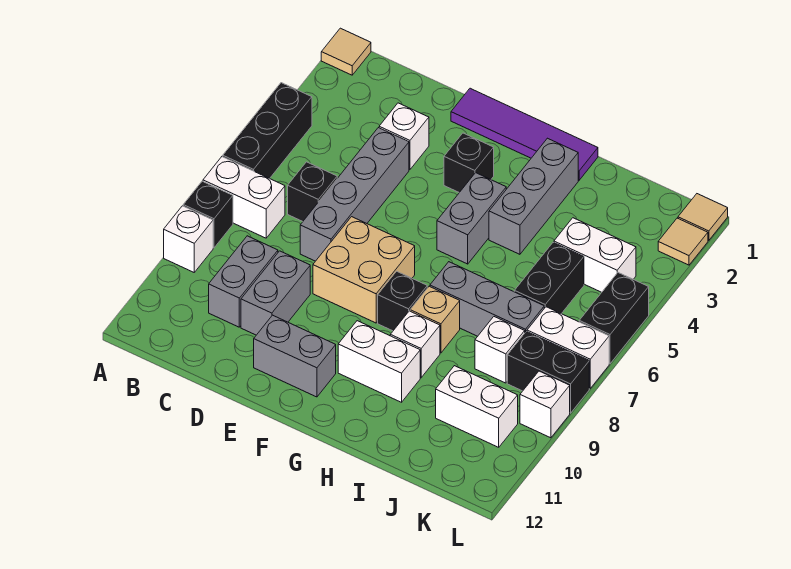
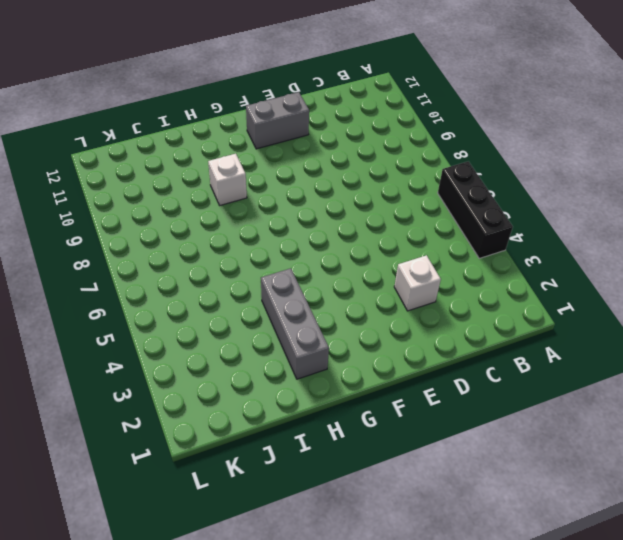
none -> tan 1x1 tile [321,28,371,75]
none -> white 1x2 brick [203,157,285,238]
none -> black 1x1 brick [183,181,233,248]
none -> white 1x1 brick [164,206,213,272]

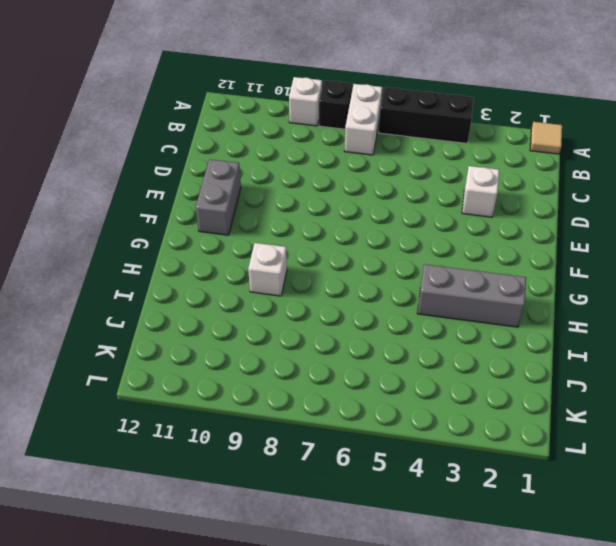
none -> black 1x1 brick [288,162,337,221]
none -> grey 1x2 brick [209,236,278,327]
none -> grey 1x4 brick [300,128,409,261]
none -> grey 1x2 brick [241,251,310,335]

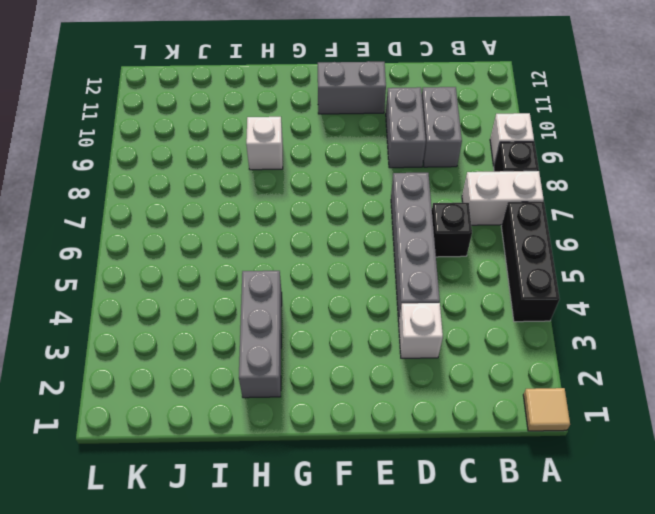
none -> purple 1x4 tile [451,88,598,180]
none -> tan 2x2 brick [313,217,415,323]
none -> black 1x1 brick [444,133,494,193]
none -> grey 1x2 brick [437,173,506,264]

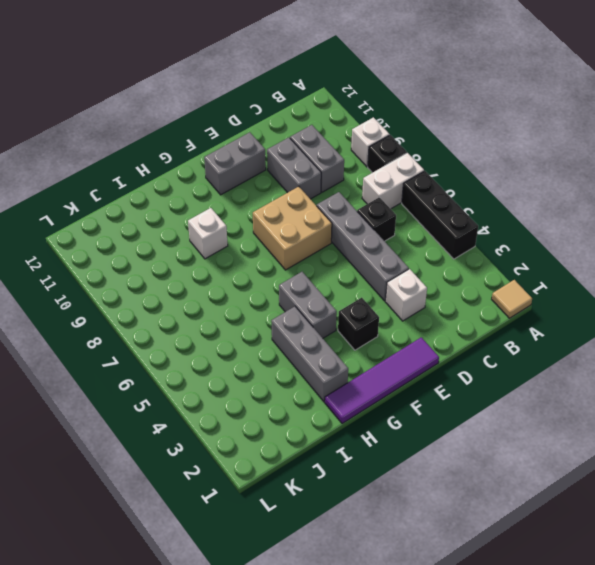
none -> black 1x1 brick [378,271,427,331]
none -> white 1x2 brick [338,321,420,402]
none -> grey 1x3 brick [430,262,544,336]
none -> tan 1x1 brick [410,286,460,353]

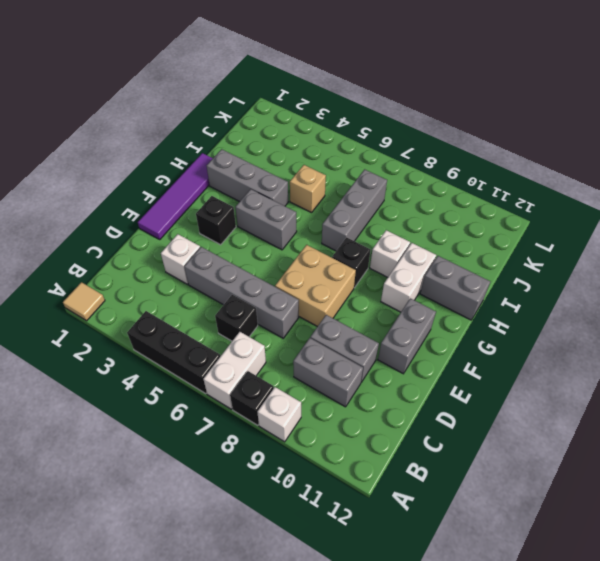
grey 1x2 brick [420,256,490,320] -> none
tan 1x1 brick [290,165,326,213] -> tan 1x1 brick moved to [410,286,460,353]
none -> white 1x2 brick [554,218,636,292]
none -> black 1x2 brick [514,242,584,314]
none -> white 1x1 brick [475,317,525,383]
none -> white 1x2 brick [436,366,518,447]

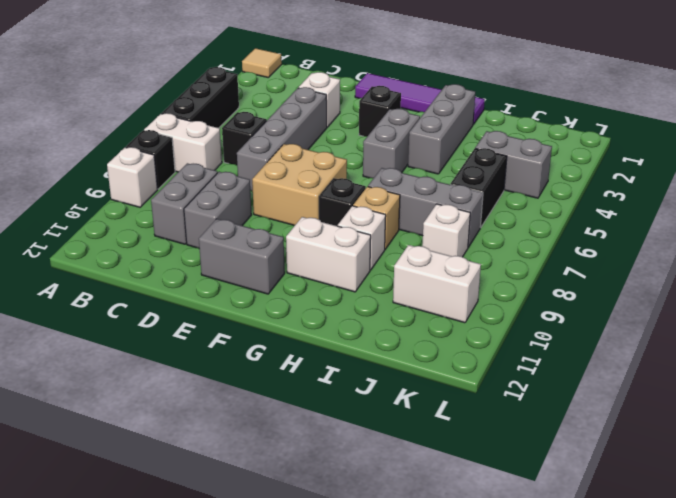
grey 1x2 brick [475,131,552,198] -> white 1x2 brick [554,218,636,292]
none -> white 1x2 brick [527,307,609,388]
none -> black 1x2 brick [507,331,589,413]
none -> tan 1x1 tile [678,194,728,241]
none -> tan 1x1 tile [658,218,708,265]

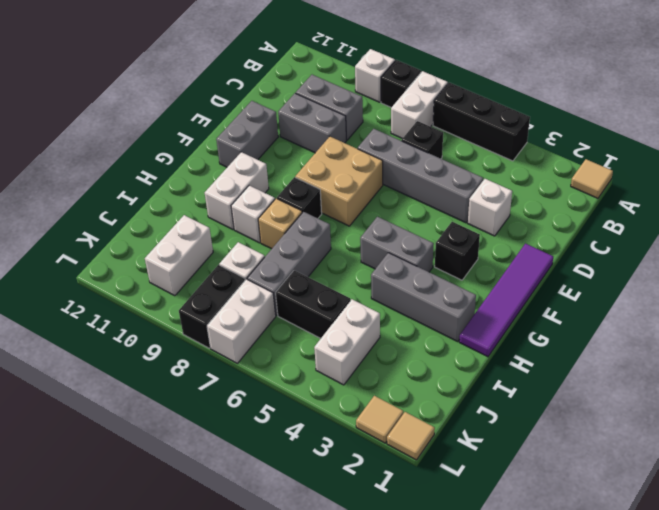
none -> black 1x2 brick [579,273,649,364]
none -> white 1x1 brick [520,371,570,438]

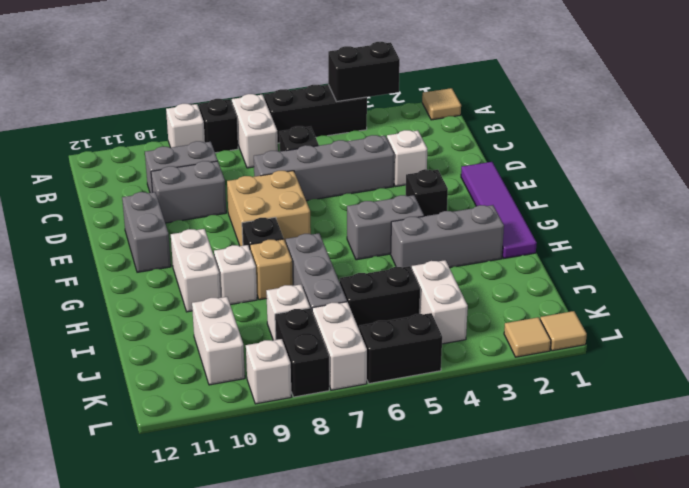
black 1x2 brick [328,42,400,102] -> none

